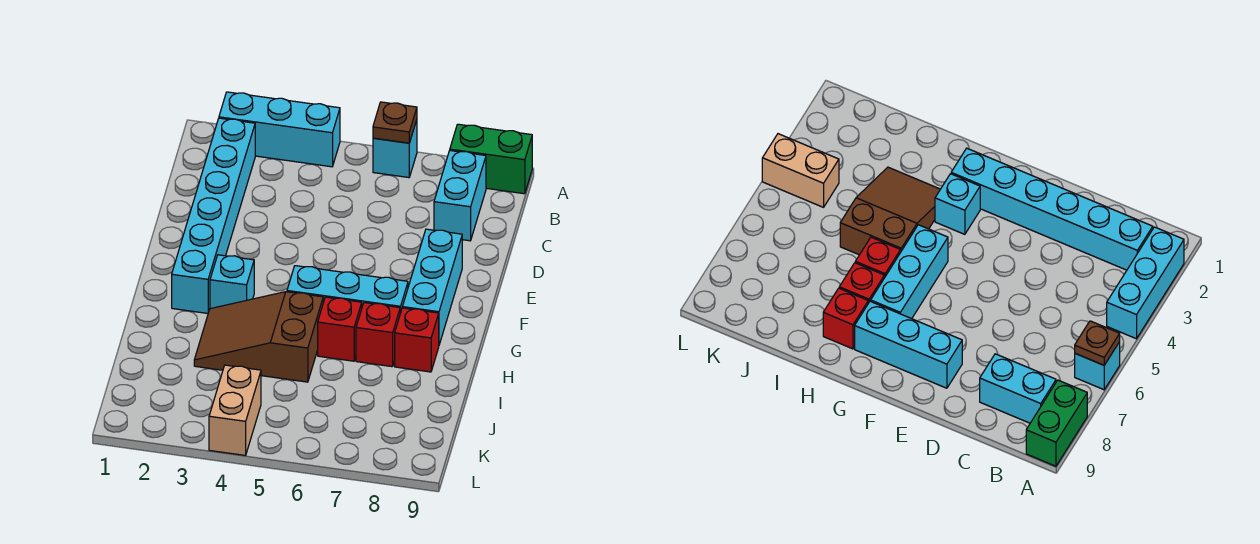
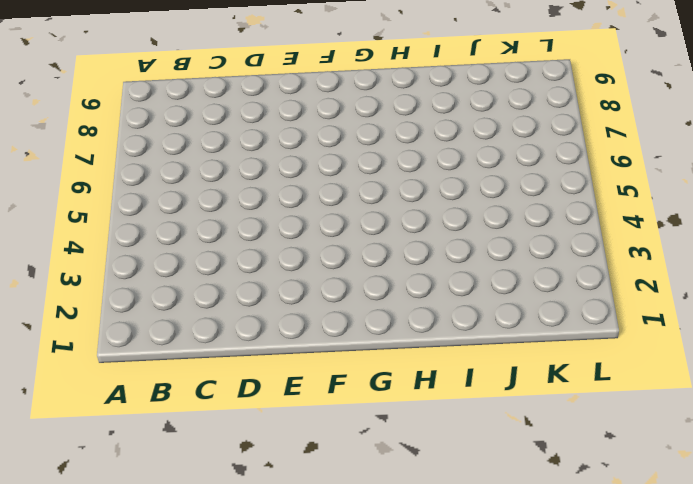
none -> cyan 1x3 brick [219,92,340,167]
none -> cyan 1x1 brick [373,120,417,178]
none -> green 1x2 brick [450,124,532,194]

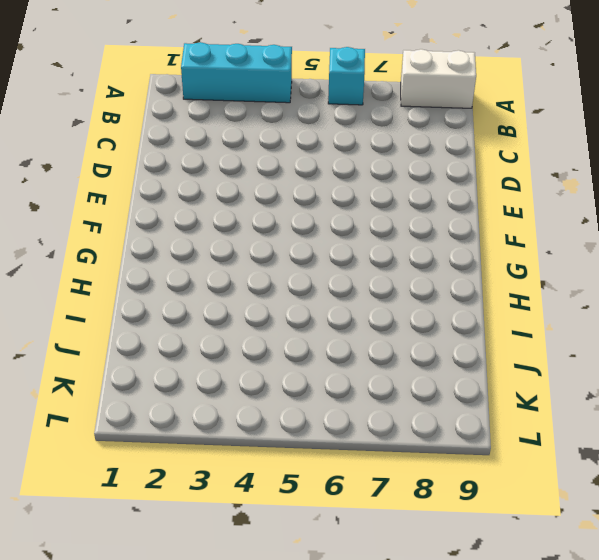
white 1x2 brick [401,49,476,108] -> green 1x2 brick [450,124,532,194]
none -> cyan 1x6 brick [172,118,255,313]
none -> cyan 1x2 brick [434,150,486,241]
none -> cyan 1x3 brick [402,229,462,345]

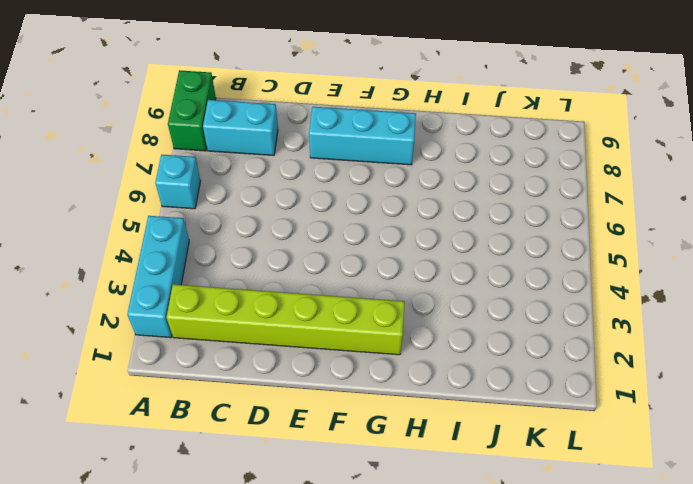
lime 1x6 brick [167,284,405,355] -> cyan 1x6 brick [172,118,255,313]
none -> cyan 1x1 brick [210,255,254,309]
none -> cyan 1x3 brick [287,266,408,313]
none -> brown 2x3 slope [194,292,323,382]

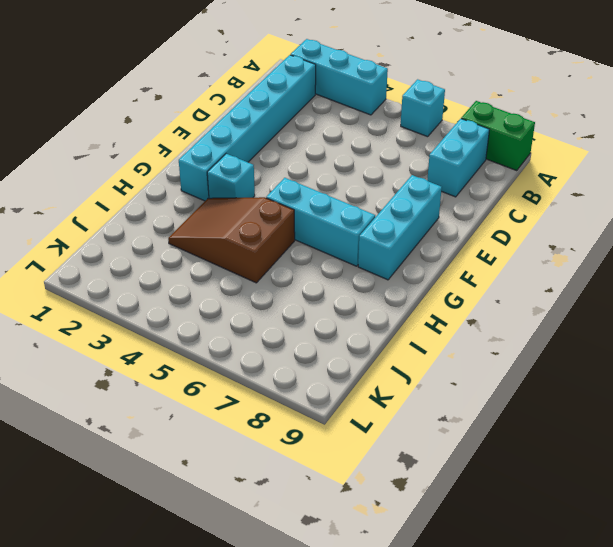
none -> red 1x1 brick [318,297,362,361]
none -> red 1x1 brick [356,303,400,367]
none -> red 1x1 brick [395,308,439,372]

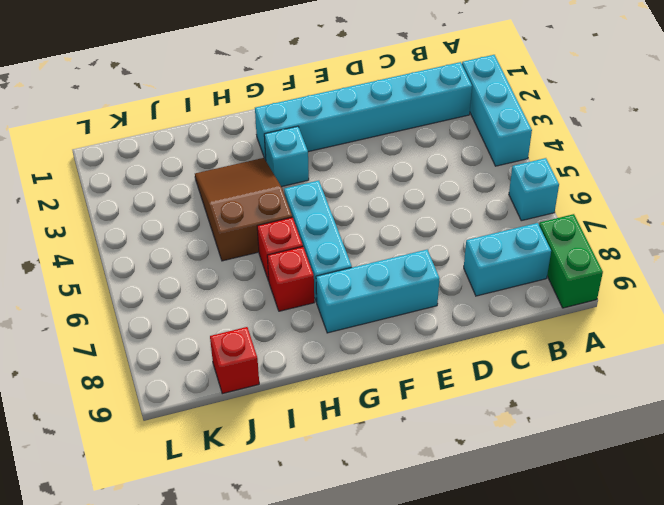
red 1x1 brick [210,327,259,394] -> red 1x1 brick moved to [395,308,439,372]
none -> tan 1x2 brick [209,365,261,455]
none -> brown 1x1 plate [373,102,417,143]

